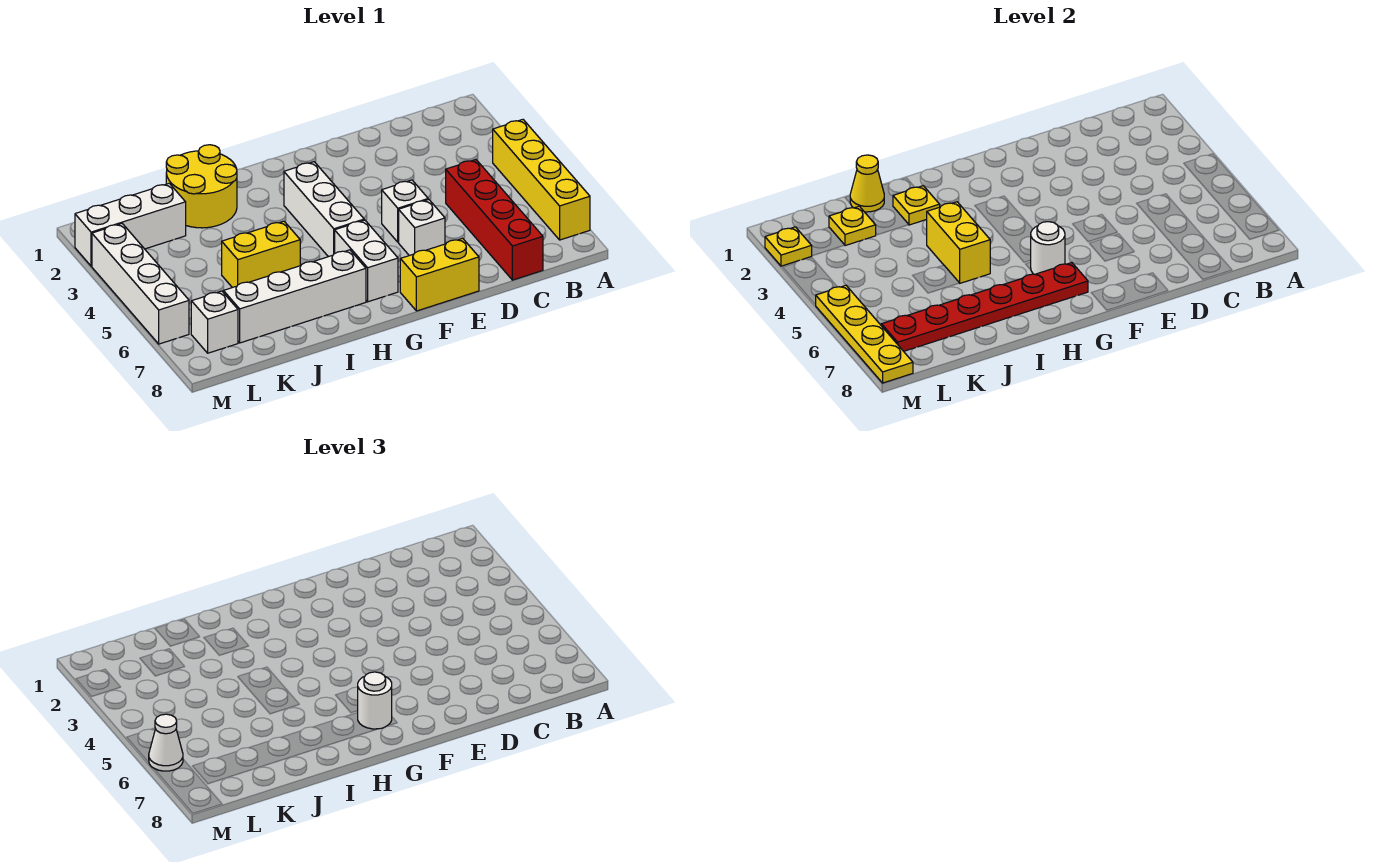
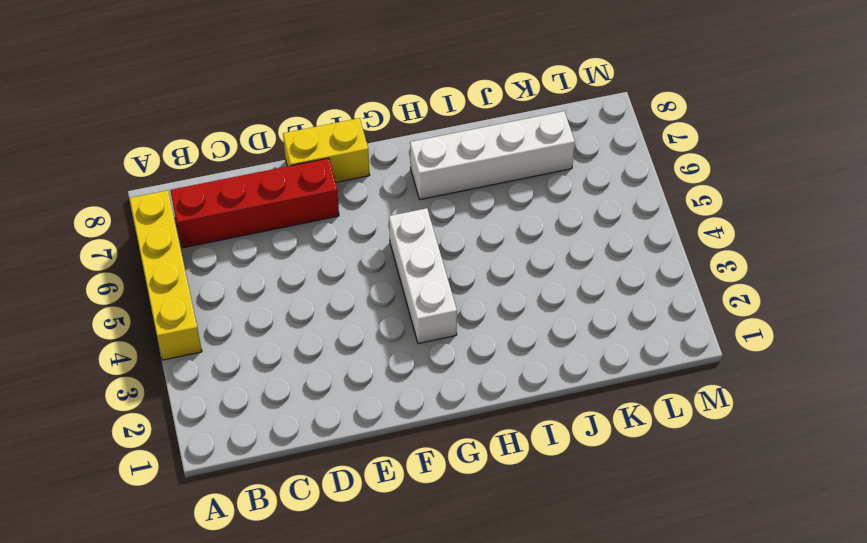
red 1x4 brick [170,158,339,248] -> red 1x4 brick turned to [446,160,543,280]
none -> white 1x1 brick [382,180,428,242]
none -> white 1x1 brick [399,199,445,256]
none -> white 1x2 brick [335,220,398,302]

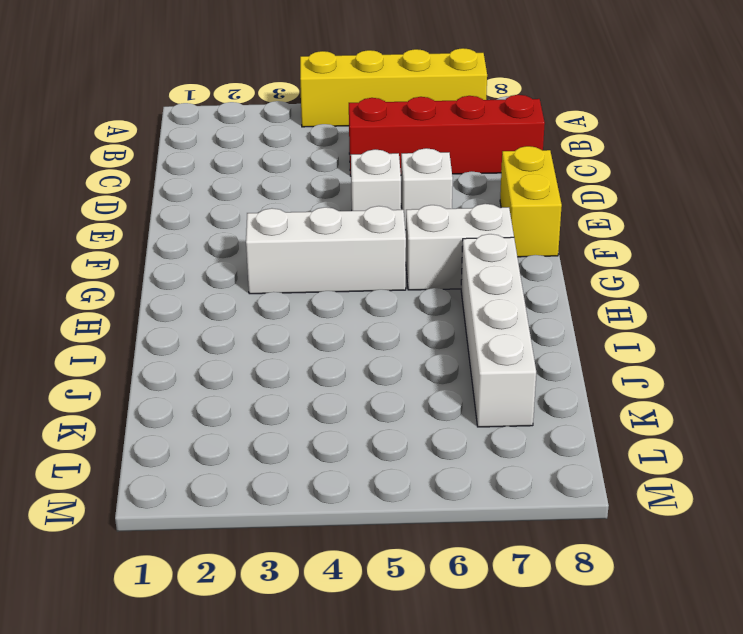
none -> yellow 2x2 round brick [166,145,237,228]
none -> yellow 1x2 brick [222,221,300,288]
none -> white 1x3 brick [75,183,186,266]

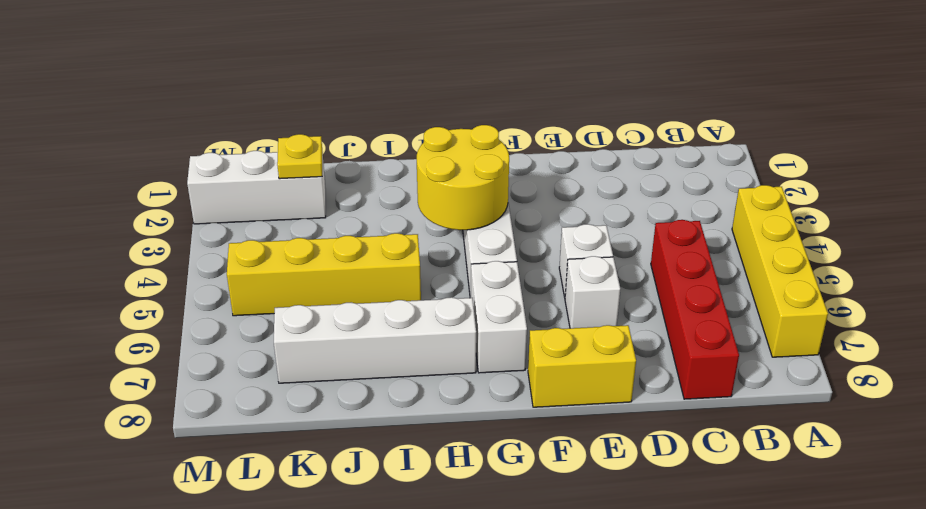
yellow 2x2 round brick [417,125,509,230] -> yellow 2x2 round brick moved to [166,145,237,228]
yellow 1x4 brick [227,233,421,316] -> yellow 1x2 brick [222,221,300,288]
none -> white 1x1 brick [191,291,238,353]
none -> white 1x4 brick [92,224,189,344]
none -> white 1x1 round brick [1031,222,1065,274]

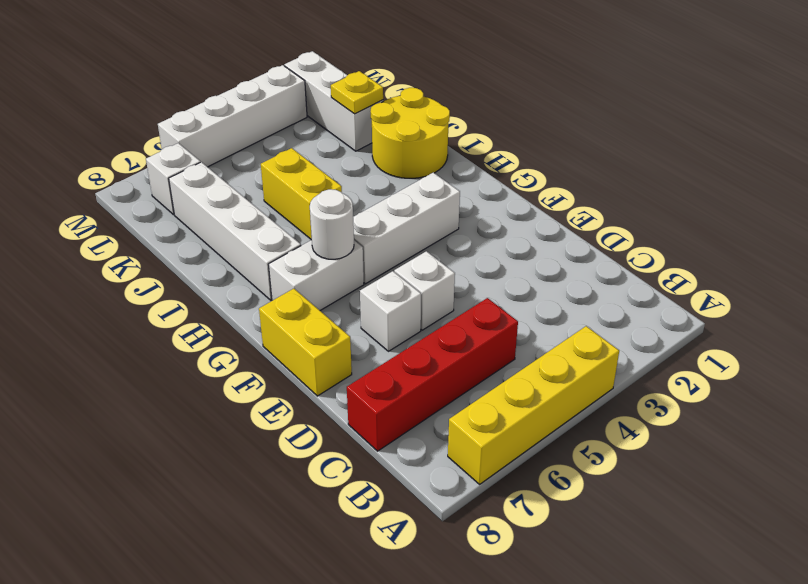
none -> red 1x6 plate [881,263,1088,351]
none -> yellow 1x1 plate [893,186,940,225]
none -> yellow 1x2 brick [927,202,990,283]

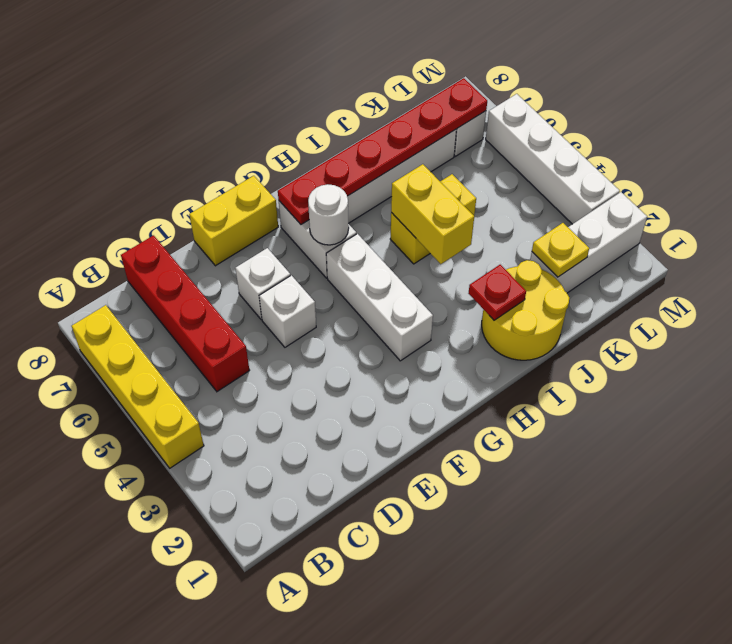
red 1x1 plate [468,265,526,320] -> yellow 1x1 plate [893,186,940,225]
none -> yellow 1x1 cone [850,155,884,212]
none -> yellow 1x1 plate [765,227,812,266]
none -> yellow 1x4 plate [816,285,913,383]

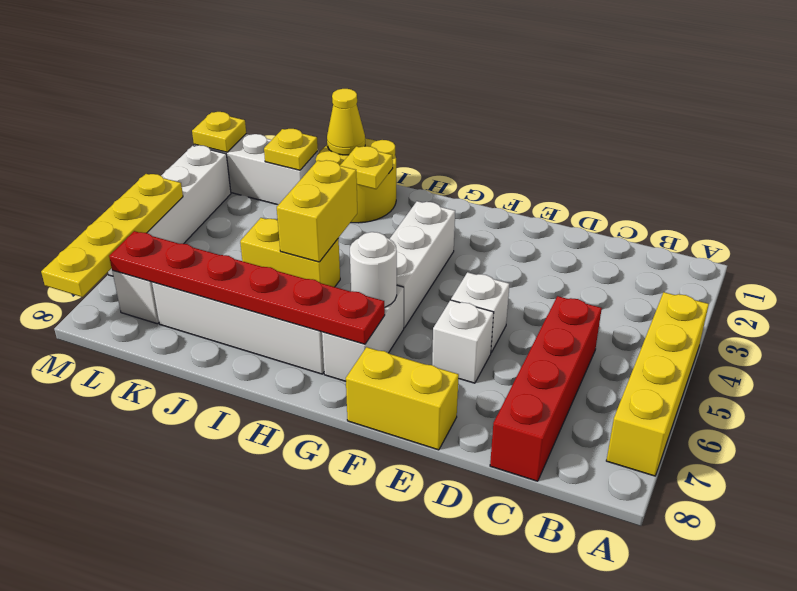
none -> white 1x1 round brick [358,672,392,729]
none -> white 1x1 cone [149,714,183,771]

